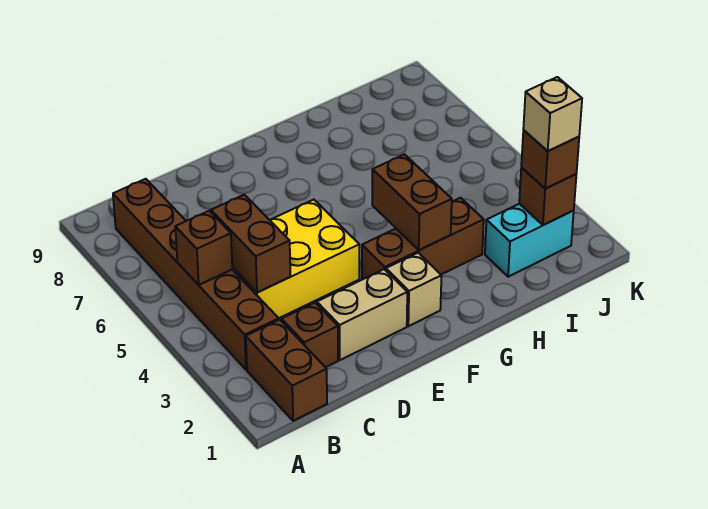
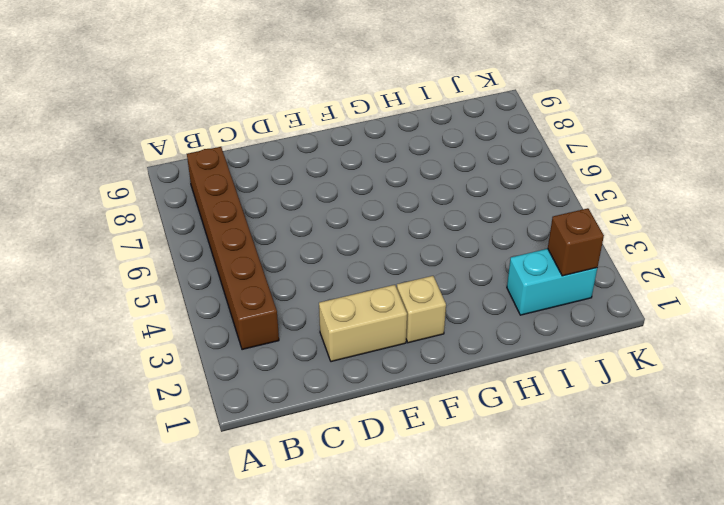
none -> brown 1x2 brick [246,320,327,421]
none -> brown 1x1 brick [282,303,338,367]
none -> yellow 2x3 brick [232,200,359,318]

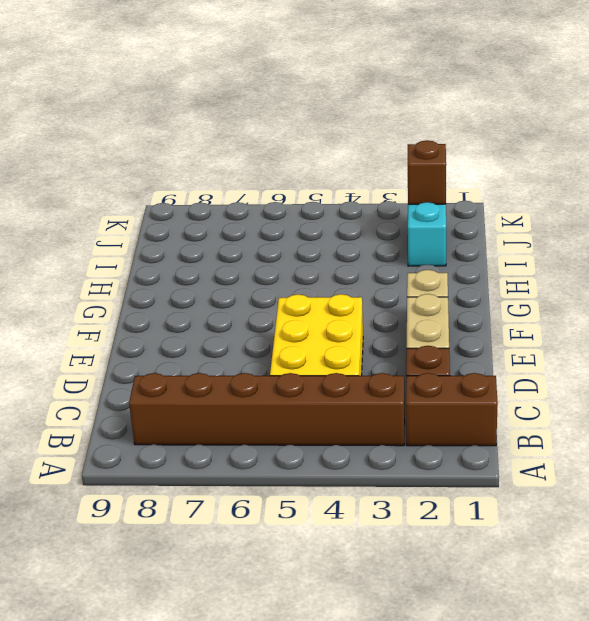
none -> brown 1x3 brick [362,198,484,280]
none -> brown 1x1 brick [175,211,232,285]
none -> brown 1x2 brick [211,195,290,293]

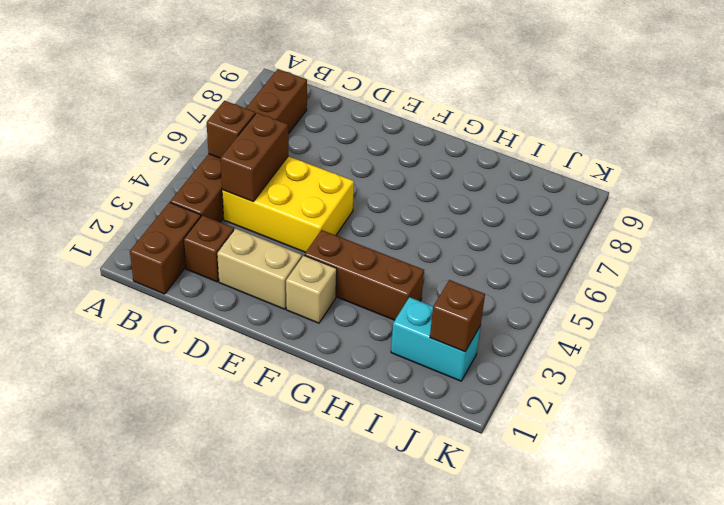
none -> brown 1x2 brick [372,154,452,250]
none -> brown 1x1 brick [521,130,579,189]
none -> tan 1x1 brick [523,77,582,151]

